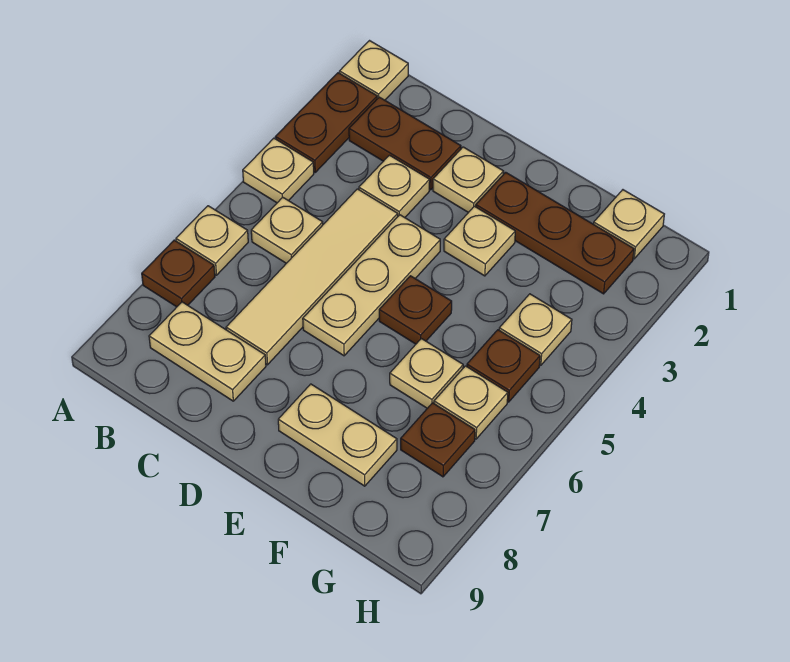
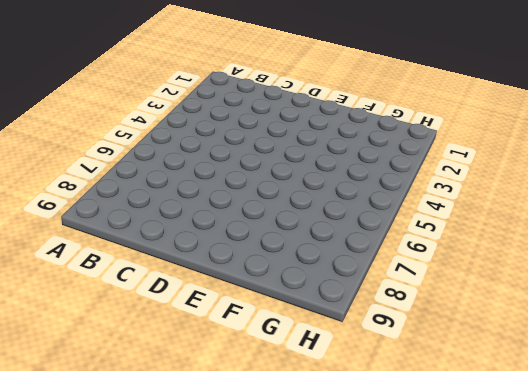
none -> tan 1x1 plate [339,41,408,100]
none -> brown 1x2 plate [275,73,377,172]
none -> tan 1x1 plate [243,138,314,203]

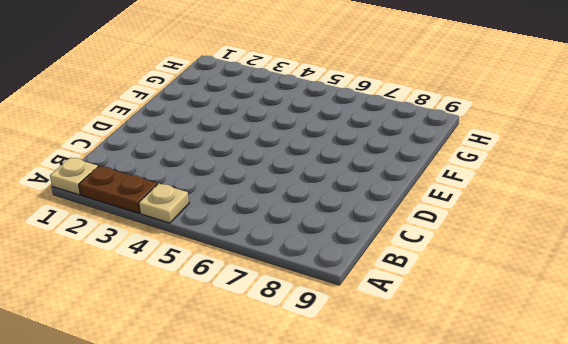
none -> tan 1x1 plate [176,206,248,275]
none -> brown 1x1 plate [142,240,215,307]
none -> brown 1x2 plate [349,97,461,190]

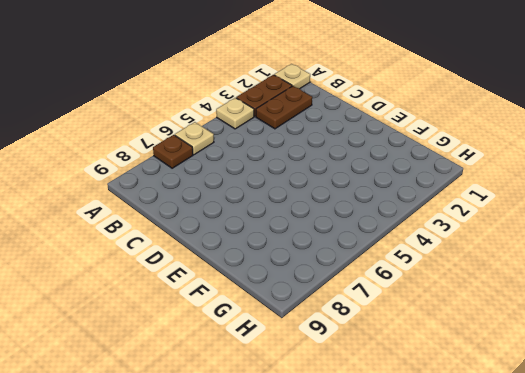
brown 1x2 plate [256,86,312,129] -> brown 1x2 plate turned to [349,97,461,190]
none -> tan 1x1 plate [251,197,323,263]
none -> tan 1x2 plate [149,302,266,401]
none -> tan 1x1 plate [359,155,430,218]

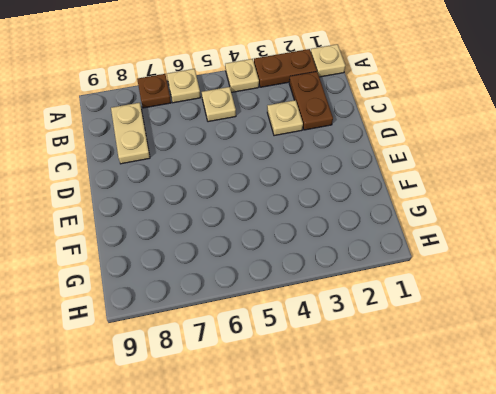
none -> tan 1x4 tile [226,189,398,365]
none -> tan 1x1 plate [433,147,504,212]
none -> tan 1x3 plate [303,215,440,356]

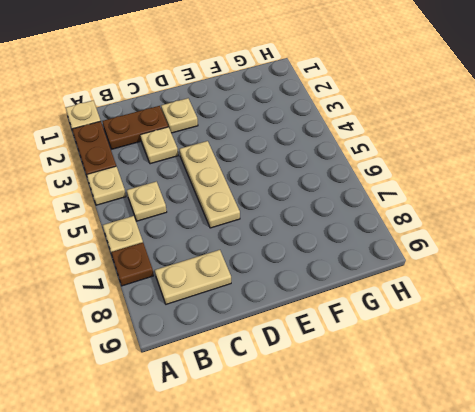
none -> tan 1x4 tile [226,189,398,365]
none -> brown 1x3 plate [476,172,634,294]
none -> tan 1x1 plate [444,206,515,276]

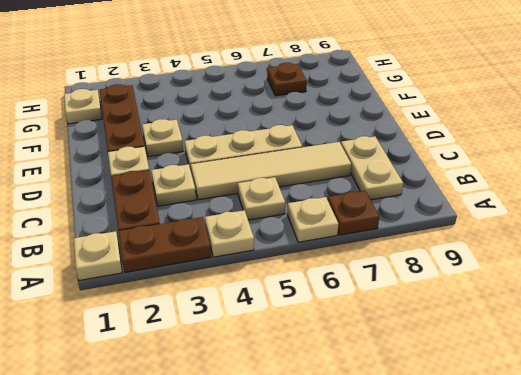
none -> brown 1x1 plate [379,276,452,344]
none -> tan 1x2 plate [278,384,397,486]
none -> tan 1x1 plate [390,339,463,408]

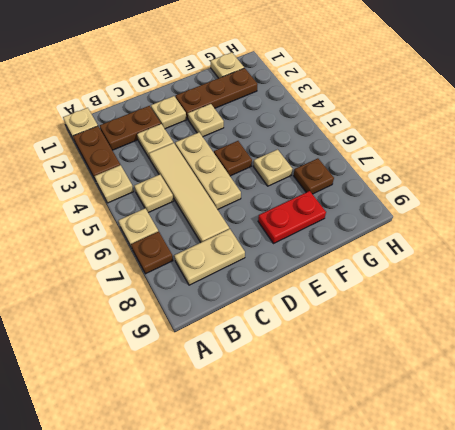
red 1x2 plate [258,191,326,243] -> tan 1x2 plate [278,384,397,486]
none -> tan 1x1 plate [499,294,572,365]
none -> brown 1x1 plate [467,330,540,402]
none -> tan 1x1 plate [434,366,508,439]

